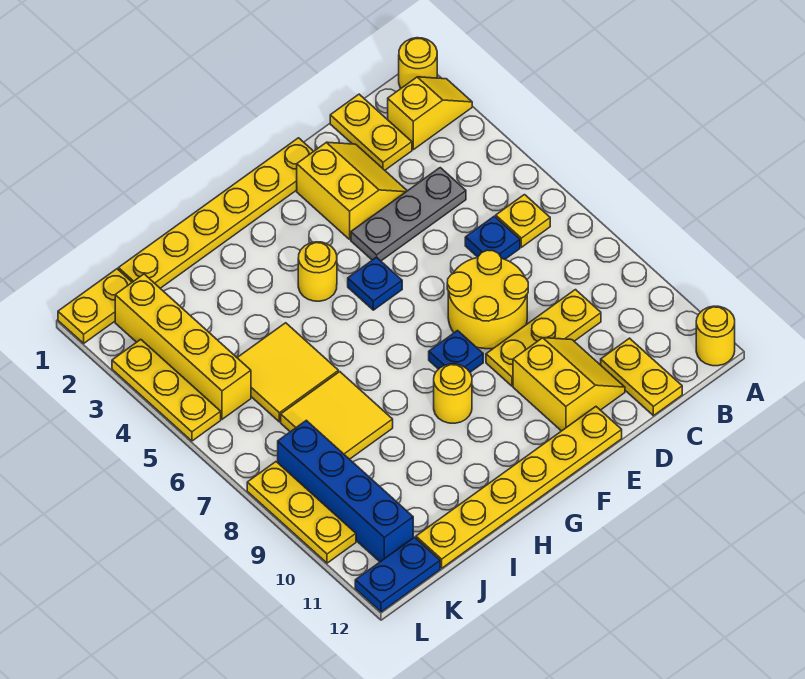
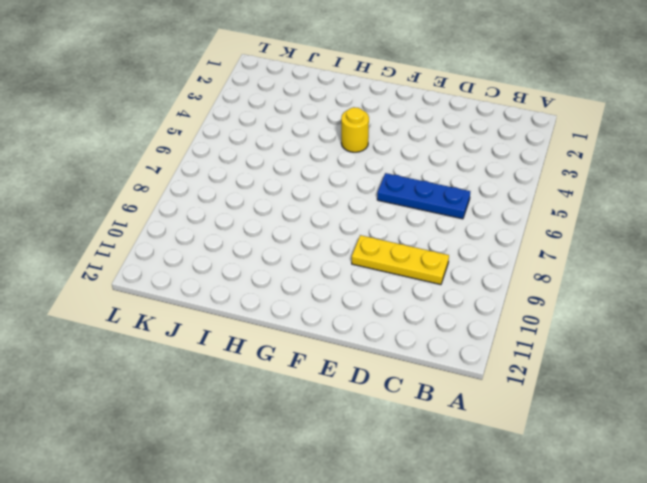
blue 1x3 plate [377,173,470,219] -> blue 1x1 plate [465,216,520,259]
none -> yellow 1x1 round brick [399,38,437,88]
none -> yellow 1x2 slope [388,77,472,150]
none -> yellow 1x1 round brick [696,306,735,366]

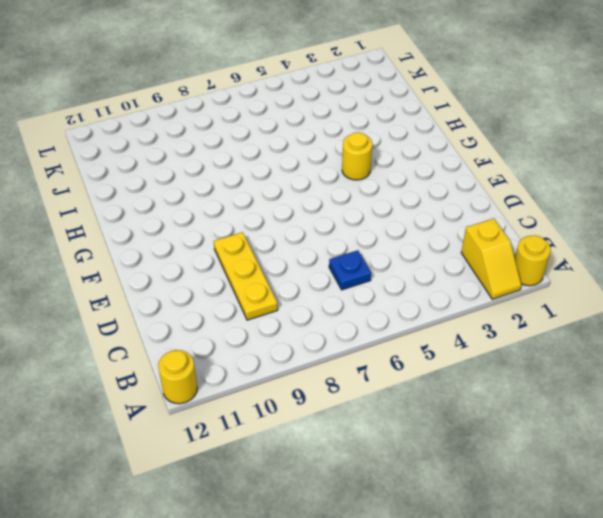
none -> yellow 1x1 plate [496,195,550,247]
none -> yellow 1x2 plate [330,94,412,170]
none -> grey 1x3 plate [351,168,466,261]

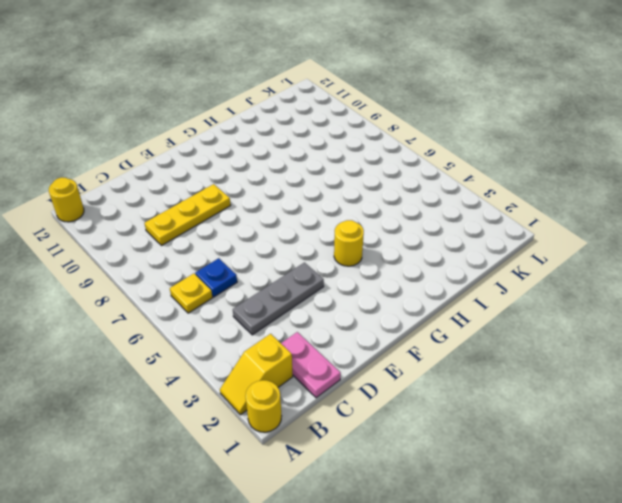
pink 1x2 plate [281,332,341,398] -> yellow 1x2 plate [330,94,412,170]
none -> yellow 1x2 plate [601,338,682,416]
none -> yellow 2x2 slope [297,142,407,239]
none -> yellow 2x2 round brick [447,250,528,349]

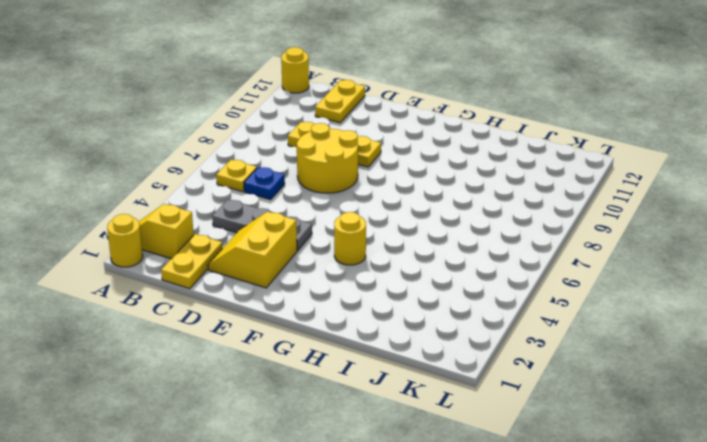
none -> yellow 2x2 slope [513,338,625,431]
none -> yellow 1x6 plate [118,138,314,288]
none -> yellow 1x6 plate [416,407,622,568]

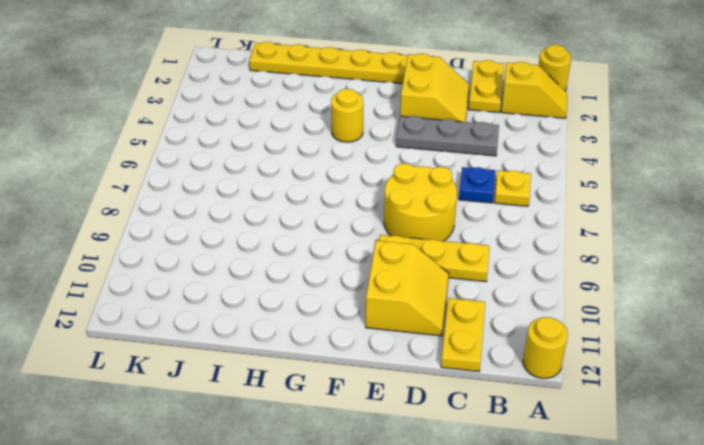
none -> yellow 1x6 plate [416,407,622,568]
none -> blue 1x1 plate [348,257,402,310]
none -> blue 1x1 plate [429,331,483,372]

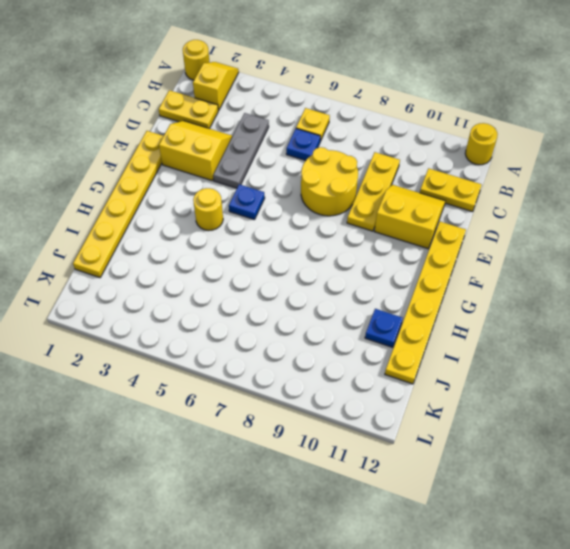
blue 1x1 plate [365,309,403,347] -> blue 1x1 plate moved to [429,331,483,372]
none -> yellow 1x1 round brick [434,364,472,423]
none -> yellow 2x2 tile [237,323,338,422]
none -> yellow 2x2 tile [281,372,393,459]

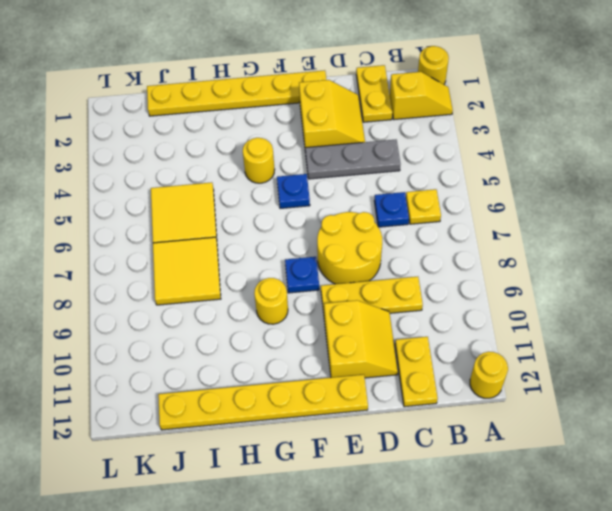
none -> yellow 1x2 plate [58,269,132,343]
none -> yellow 1x4 brick [115,274,251,419]
none -> blue 1x4 brick [278,420,413,562]

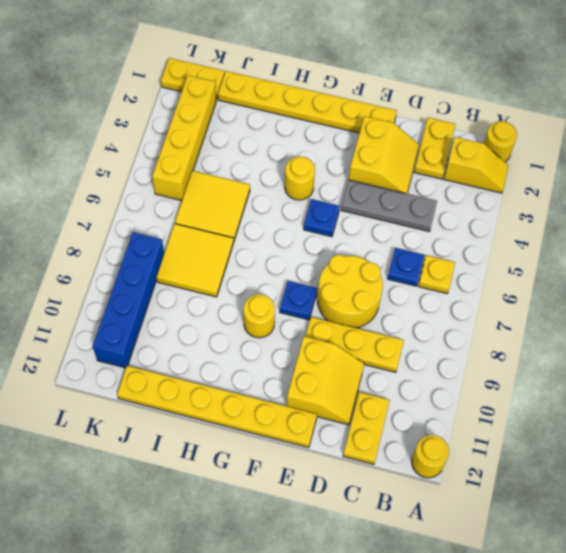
none -> blue 1x2 plate [355,537,440,612]
none -> yellow 1x3 plate [112,339,221,441]
none -> yellow 1x3 plate [247,462,356,563]

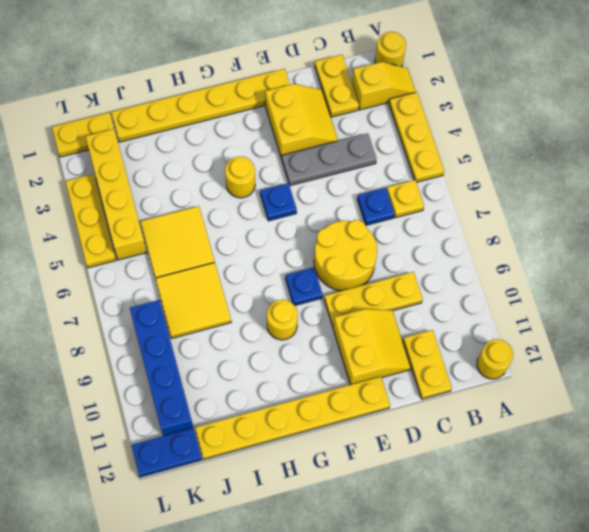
yellow 1x3 plate [389,92,444,182] -> yellow 1x3 plate moved to [247,462,356,563]

